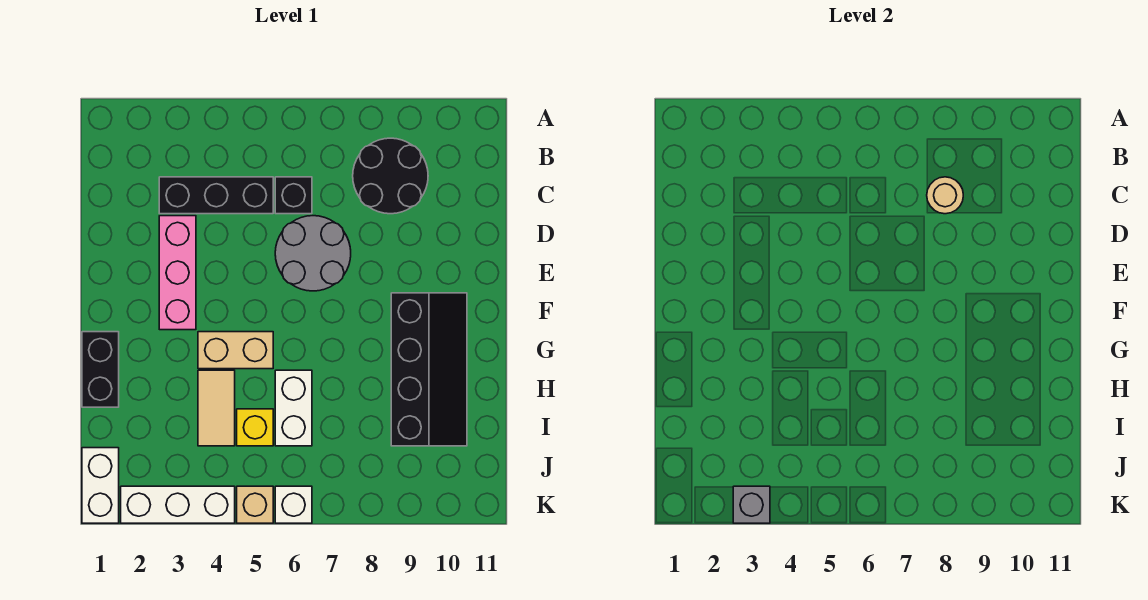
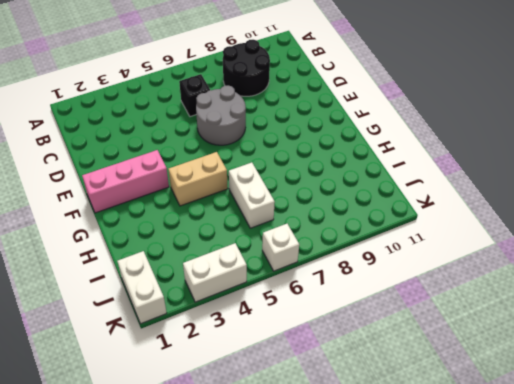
pink 1x3 brick [82,150,169,213] -> pink 1x3 brick turned to [159,216,196,330]
white 1x2 brick [183,243,247,302] -> white 1x3 brick [121,486,235,523]
none -> black 1x3 brick [159,177,273,214]
none -> black 2x4 slope [391,293,467,446]
none -> black 1x2 brick [82,332,119,407]

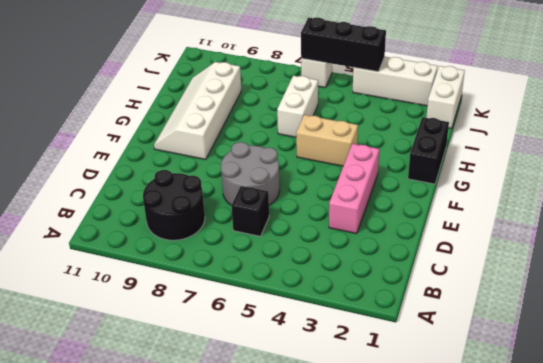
white 2x4 slope [154,62,241,160] -> black 2x4 slope [391,293,467,446]
black 1x3 brick [301,18,386,72] -> black 1x3 brick moved to [159,177,273,214]
none -> tan 1x2 tile [198,370,235,446]
none -> yellow 1x1 brick [237,409,273,446]
none -> tan 1x1 brick [237,486,273,523]

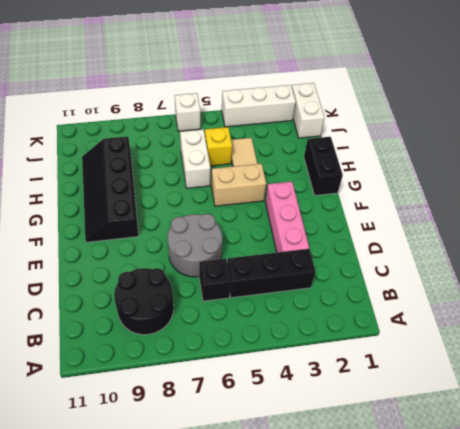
none -> tan 1x1 brick [237,486,273,523]
none -> tan 1x1 round brick [927,177,963,214]
none -> grey 1x1 brick [733,486,770,523]

